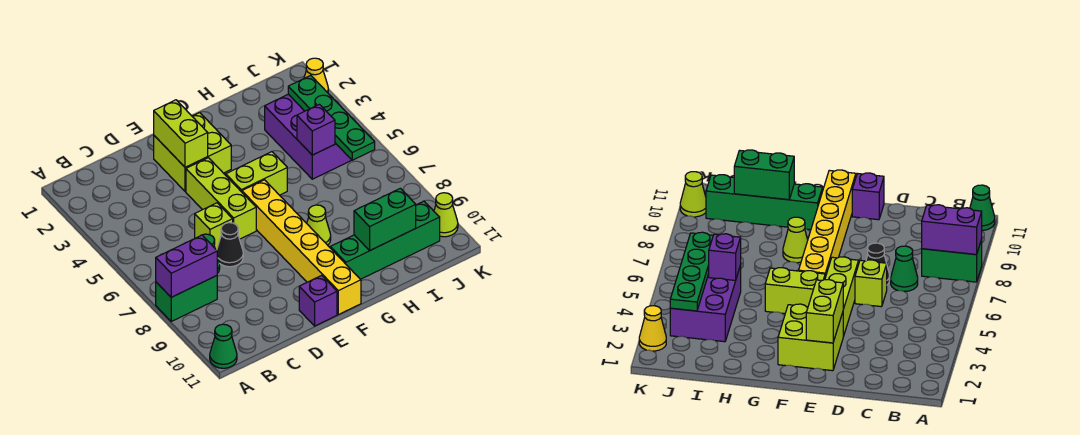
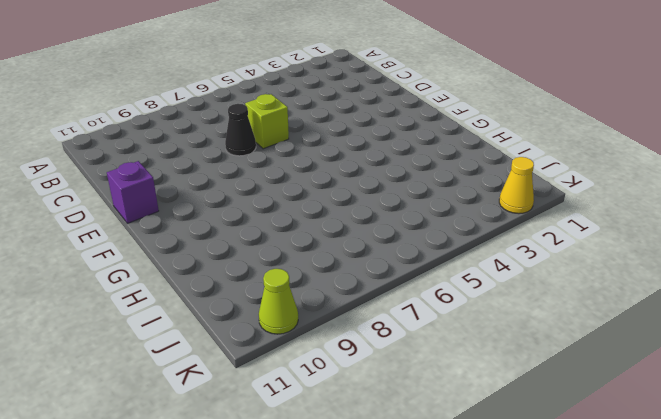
none -> green 1x2 brick [156,276,217,321]
none -> green 1x1 cone [210,324,237,368]
none -> green 1x1 cone [891,246,918,291]

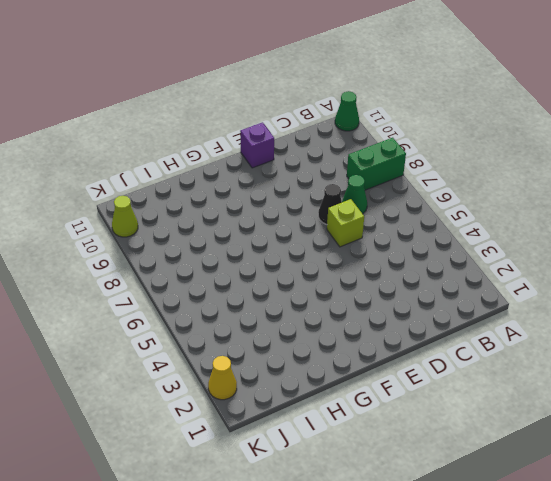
none -> lime 2x2 brick [154,113,231,192]
none -> lime 1x3 brick [186,158,256,239]
none -> lime 1x2 brick [226,152,287,195]

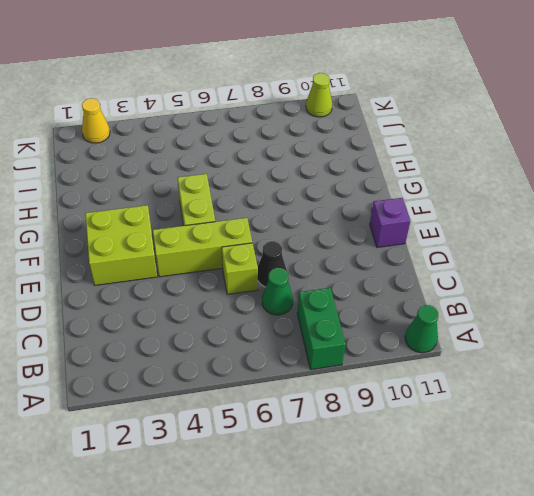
none -> yellow 1x6 brick [242,180,361,315]
none -> lime 1x1 cone [307,205,331,245]
none -> green 1x4 brick [330,201,440,279]

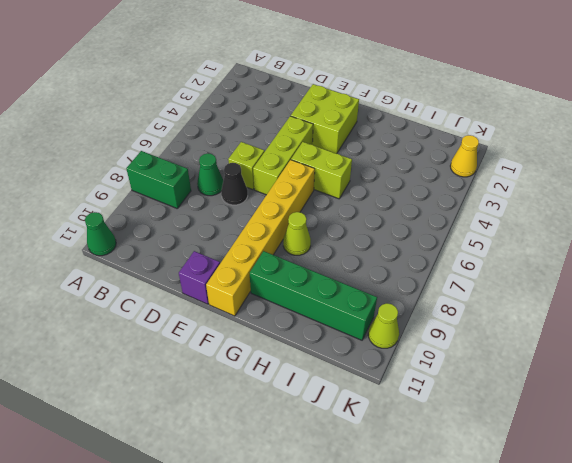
none -> purple 2x3 brick [265,94,351,179]
none -> purple 1x2 brick [156,235,217,297]
none -> lime 1x2 brick [154,100,208,167]

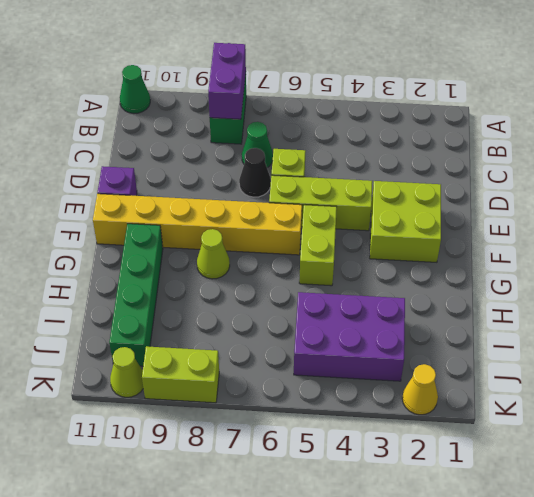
lime 1x2 brick [142,346,219,403] -> lime 1x2 brick moved to [154,100,208,167]
none -> green 1x2 brick [354,188,416,250]
none -> purple 1x1 brick [297,104,335,155]
none -> green 1x4 plate [288,75,375,160]

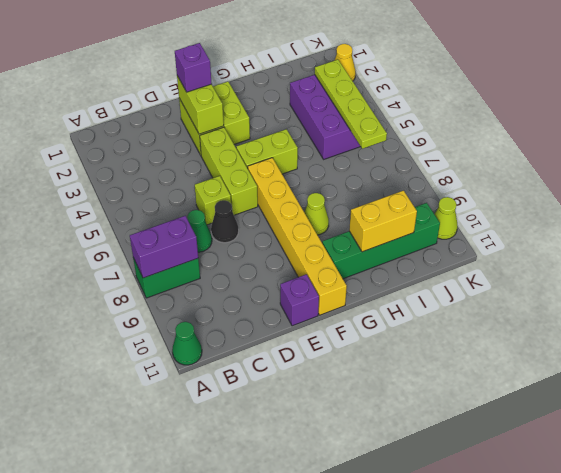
purple 1x1 brick [175,43,212,92] -> purple 1x1 brick moved to [297,104,335,155]
yellow 1x2 brick [349,191,417,252] -> green 1x2 brick [354,188,416,250]
lime 1x4 plate [315,60,387,149] -> green 1x4 plate [288,75,375,160]

